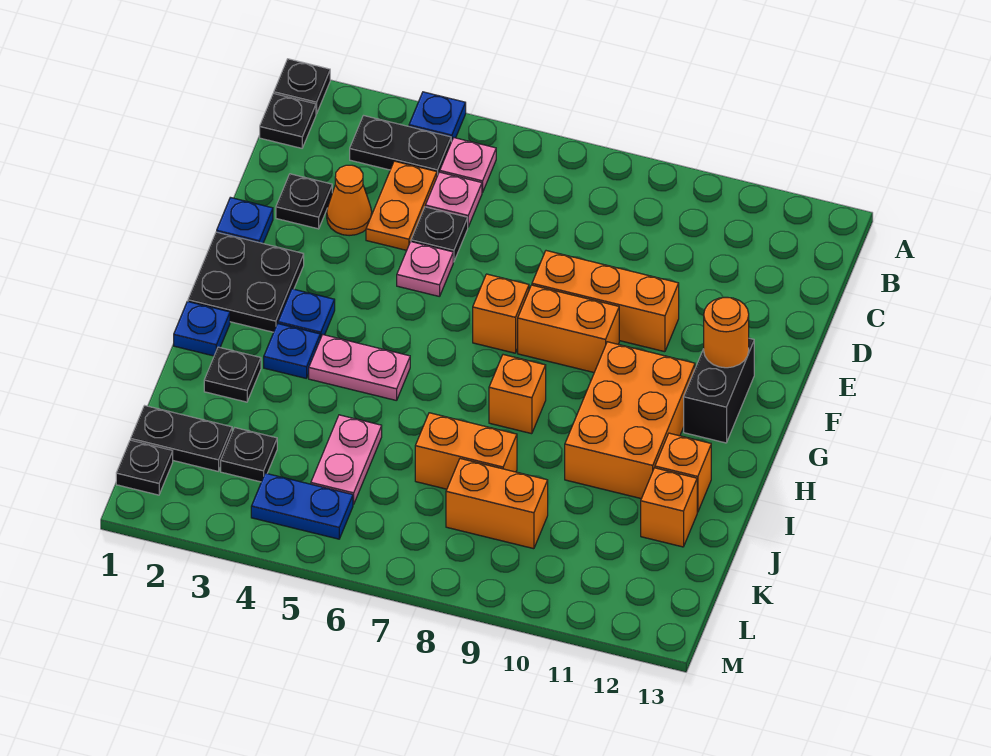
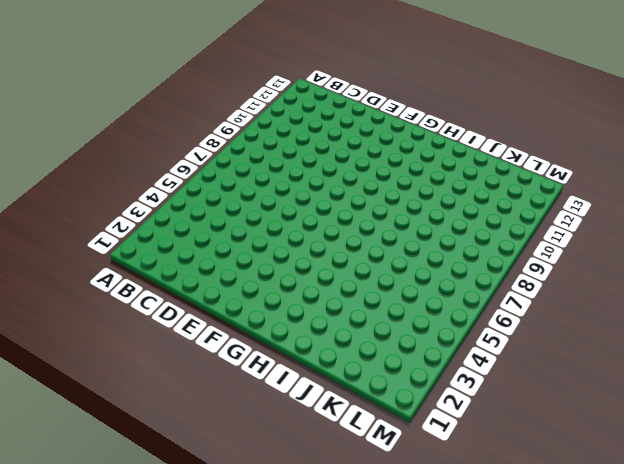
none -> black 1x1 plate [274,59,330,114]
none -> blue 1x1 plate [409,92,466,142]
none -> black 1x1 plate [260,93,316,148]
none -> black 1x2 plate [350,116,451,176]

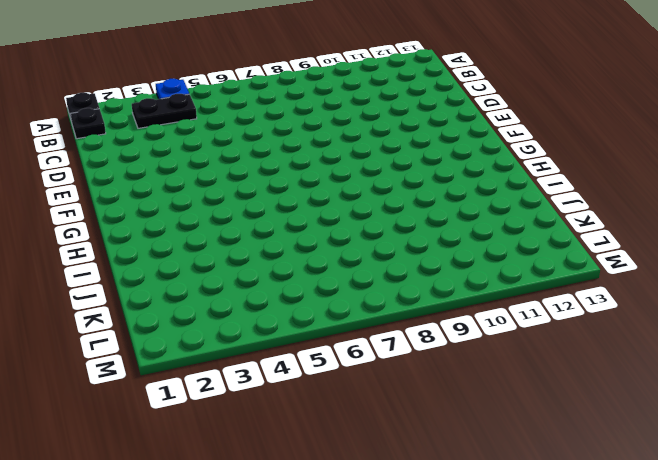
none -> pink 1x1 plate [440,138,496,193]
none -> orange 1x2 plate [366,161,437,250]
none -> pink 1x1 plate [425,172,482,227]
none -> black 1x1 plate [276,174,332,229]

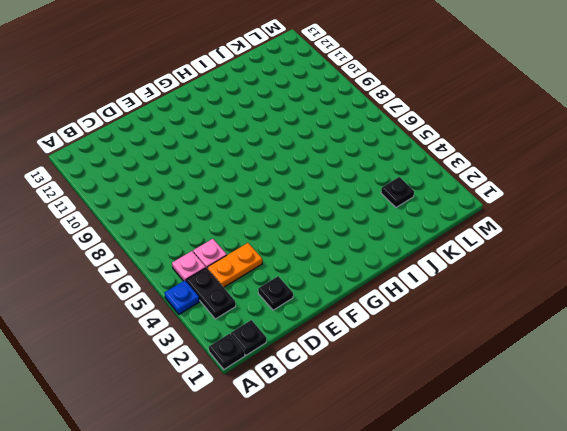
none -> orange 1x1 cone [327,165,372,236]
none -> black 1x1 plate [411,207,468,262]
none -> blue 1x1 plate [217,197,273,243]
none -> pink 1x1 plate [397,242,453,297]

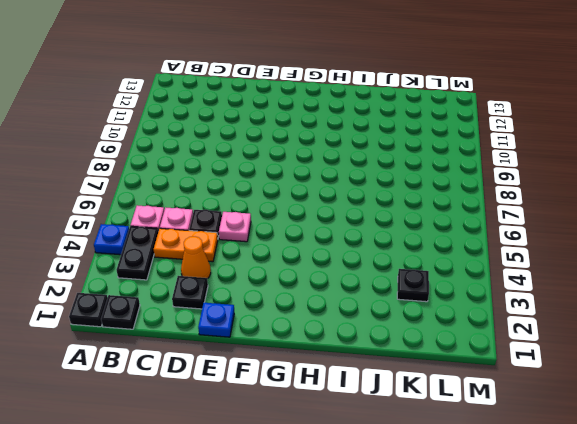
none -> orange 1x3 brick [532,251,679,352]
none -> black 2x2 plate [188,232,304,332]
none -> orange 1x1 brick [473,274,529,353]
none -> orange 1x2 brick [518,285,619,372]

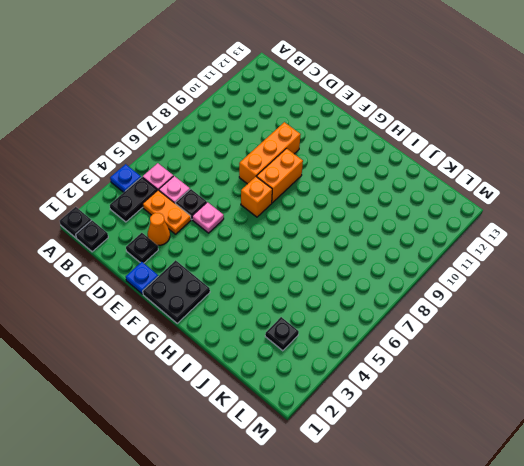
none -> black 1x2 brick [684,338,754,443]
none -> blue 1x1 plate [278,289,335,339]
none -> orange 2x3 brick [565,342,695,499]
none -> blue 1x1 plate [174,301,230,356]

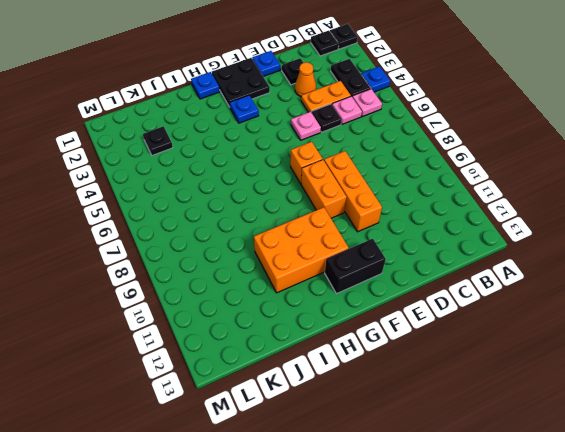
none -> blue 1x1 plate [264,324,320,378]
none -> pink 1x2 plate [309,335,410,401]
none -> orange 1x1 brick [489,355,546,434]
none -> black 1x1 plate [204,347,261,402]

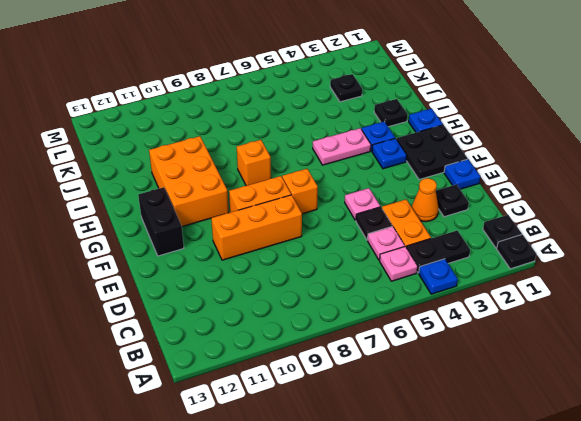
none -> orange 1x1 brick [655,433,711,512]
none -> pink 1x2 plate [311,415,382,505]
none -> orange 1x2 brick [415,413,517,489]
none -> orange 1x1 brick [641,468,697,547]

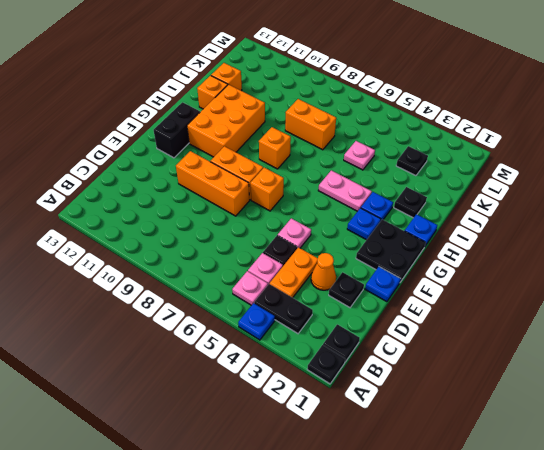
pink 1x1 plate [344,141,375,170] -> pink 1x2 plate [311,415,382,505]
none -> black 1x2 plate [131,406,232,471]
none -> orange 1x2 brick [446,459,548,549]
none -> black 1x1 plate [116,440,173,495]
none -> blue 1x2 plate [251,473,353,539]

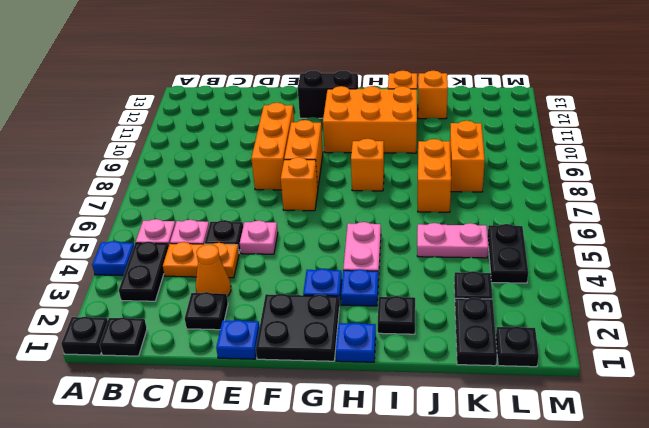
black 1x2 plate [488,224,528,283] -> blue 1x2 plate [251,473,353,539]
none -> orange 1x1 round brick [704,297,749,368]

